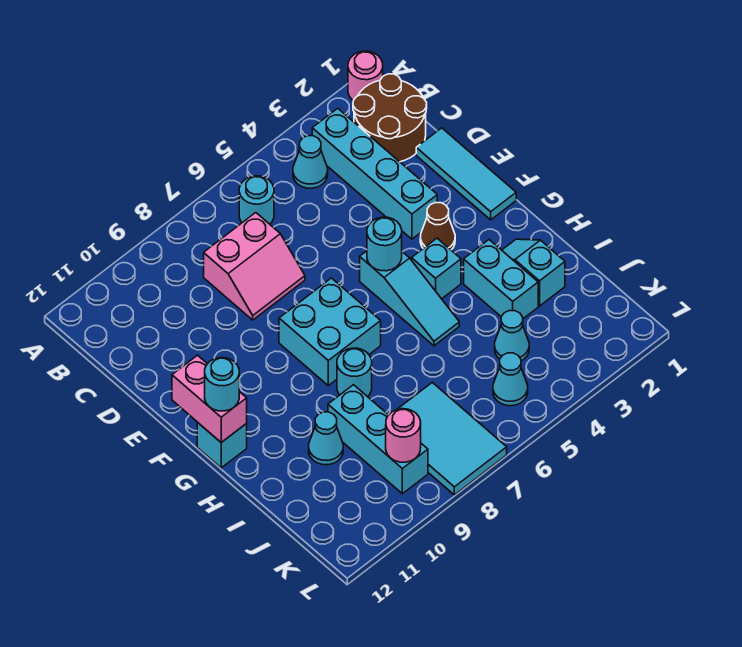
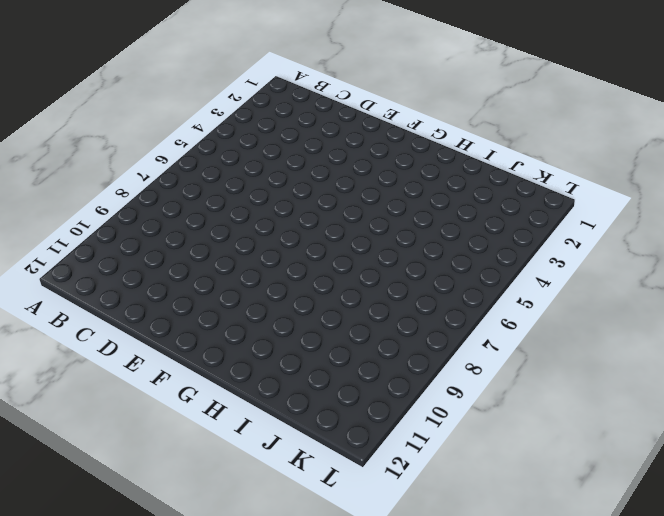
none -> pink 1x1 round brick [348,51,383,100]
none -> brown 2x2 round brick [353,74,427,162]
none -> cyan 1x4 brick [312,108,437,239]

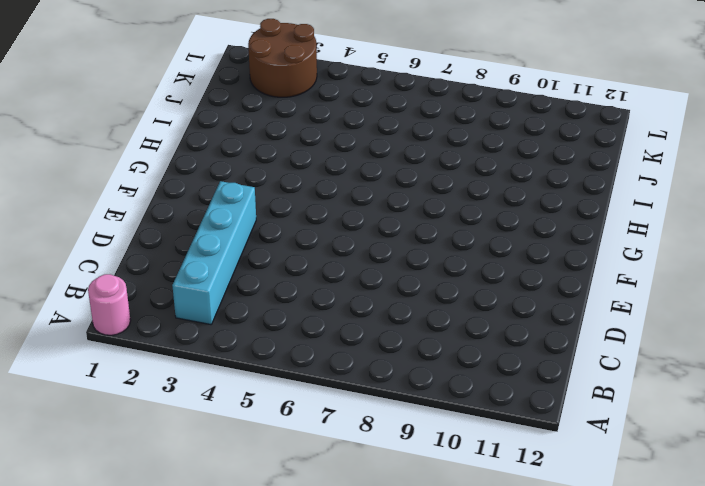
brown 2x2 round brick [248,19,317,97] -> brown 2x2 round brick moved to [353,74,427,162]
none -> cyan 1x1 cone [293,136,328,188]
none -> cyan 1x1 round brick [239,176,274,224]
none -> pink 2x2 slope [204,213,305,320]

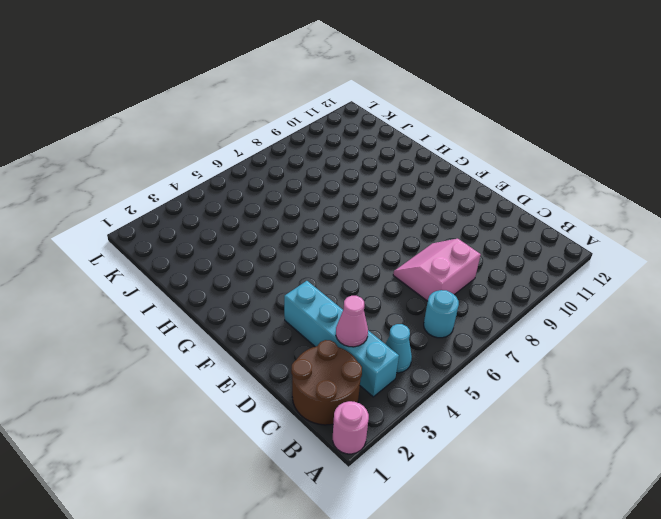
pink 1x1 cone [336,296,368,347] -> none
none -> cyan 1x3 tile [416,128,516,220]
none -> brown 1x1 cone [420,203,455,250]
none -> cyan 1x3 slope [360,251,459,346]

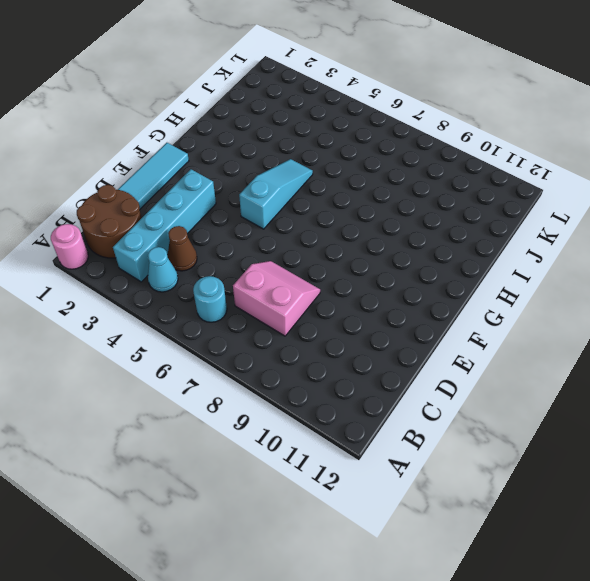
brown 1x1 cone [168,226,197,271] -> brown 1x1 cone moved to [420,203,455,250]
none -> cyan 2x2 brick [279,278,381,386]
none -> cyan 1x1 brick [412,238,461,299]
none -> cyan 1x1 brick [197,422,247,468]

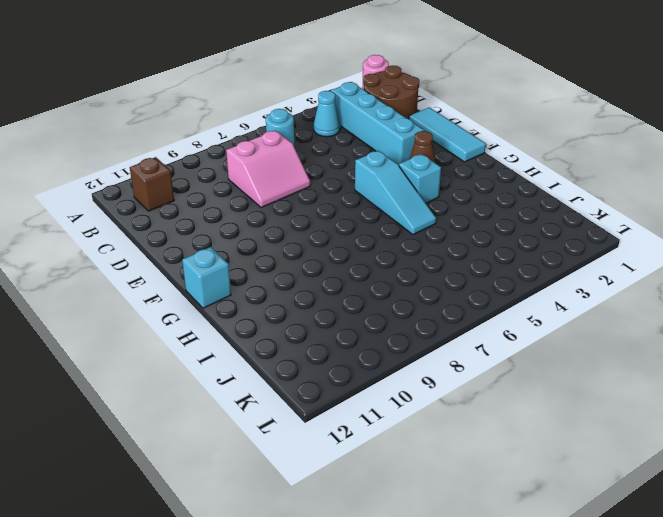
brown 1x1 brick [130,157,174,211] -> none
none -> cyan 2x2 brick [279,278,381,386]
none -> cyan 1x2 slope [502,239,565,306]
none -> cyan 1x2 brick [464,240,538,319]

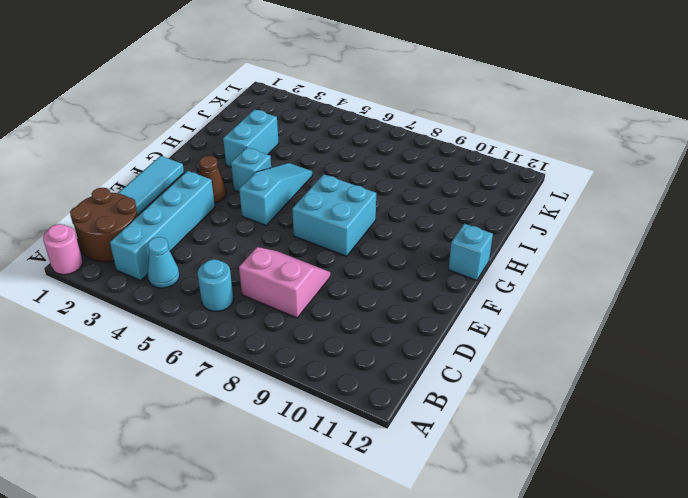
none -> cyan 1x2 slope [502,239,565,306]
none -> cyan 1x1 round brick [337,348,372,397]
none -> cyan 1x3 brick [328,385,428,494]

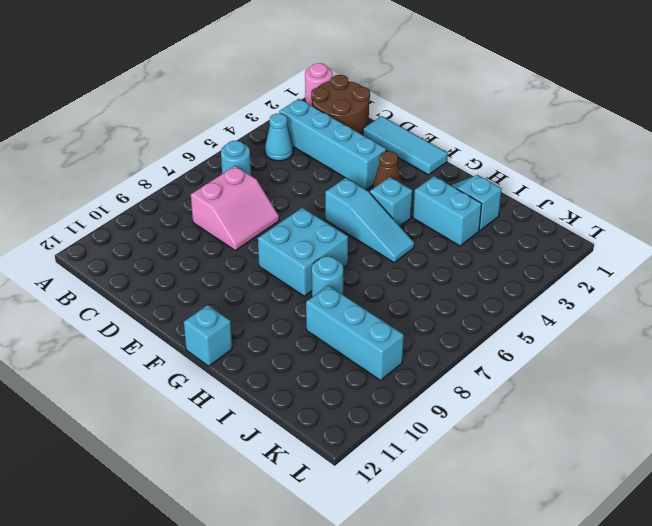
none -> cyan 1x1 cone [309,412,343,465]
none -> cyan 1x1 cone [495,311,529,361]
none -> cyan 2x3 tile [397,382,507,495]

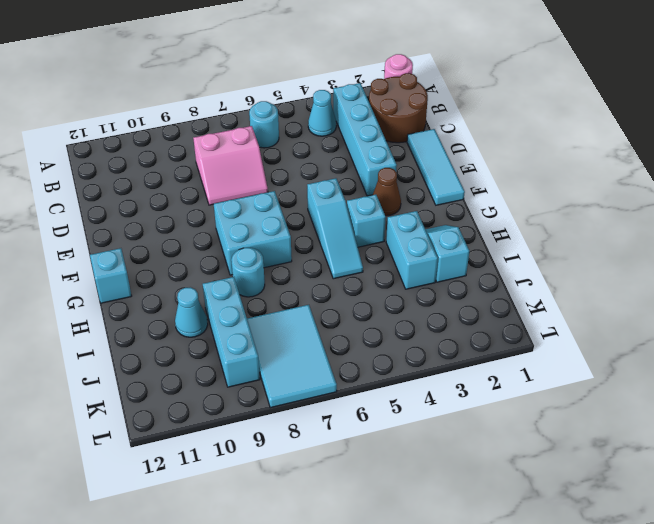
none -> cyan 1x1 cone [495,311,529,361]
none -> cyan 1x1 cone [493,353,528,406]
none -> cyan 1x1 round brick [367,217,402,271]

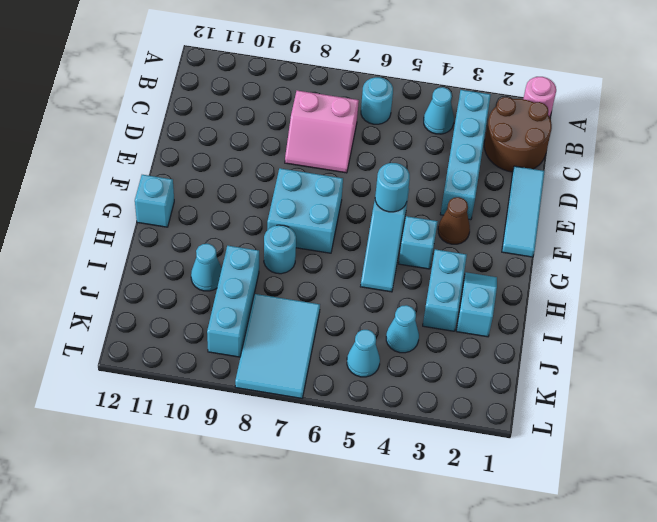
none -> pink 1x2 brick [172,355,247,442]
none -> pink 1x1 round brick [386,409,421,462]
none -> cyan 1x1 round brick [205,358,239,411]

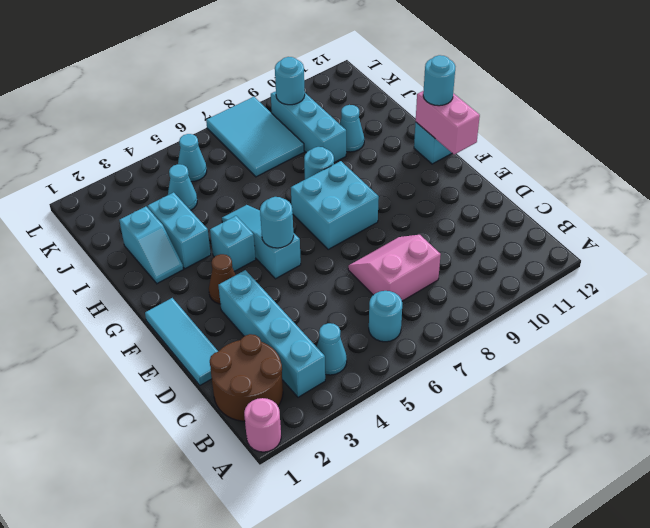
cyan 1x1 round brick [275,57,305,105] -> pink 1x1 round brick [386,409,421,462]

